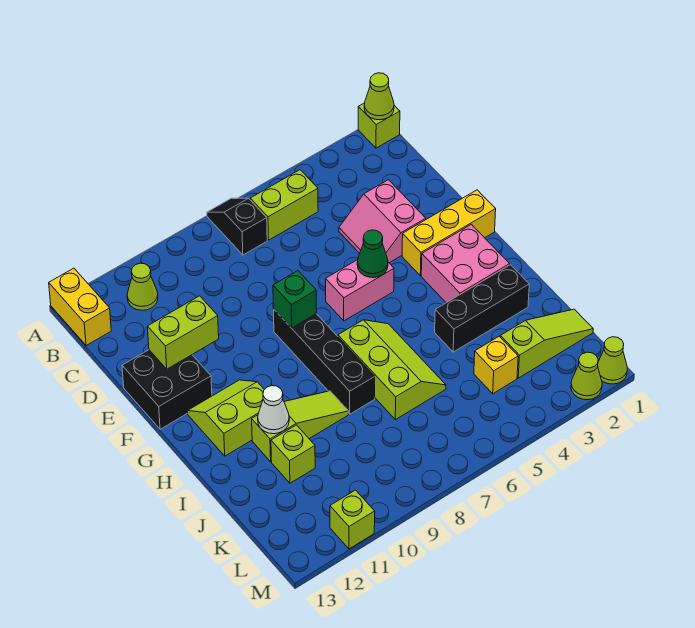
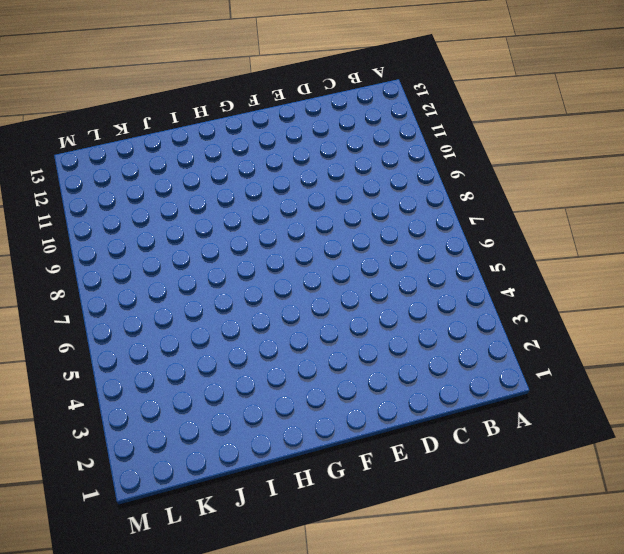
none -> lime 1x1 brick [358,103,400,148]
none -> black 1x2 slope [207,198,267,255]
none -> yellow 1x2 brick [49,268,111,346]

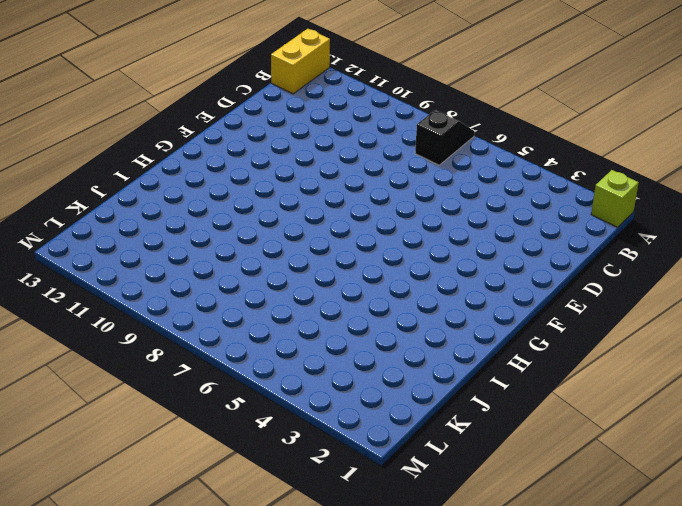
none -> lime 1x2 brick [250,170,318,240]
none -> lime 1x1 cone [127,263,158,310]
none -> pink 2x2 slope [339,180,426,263]

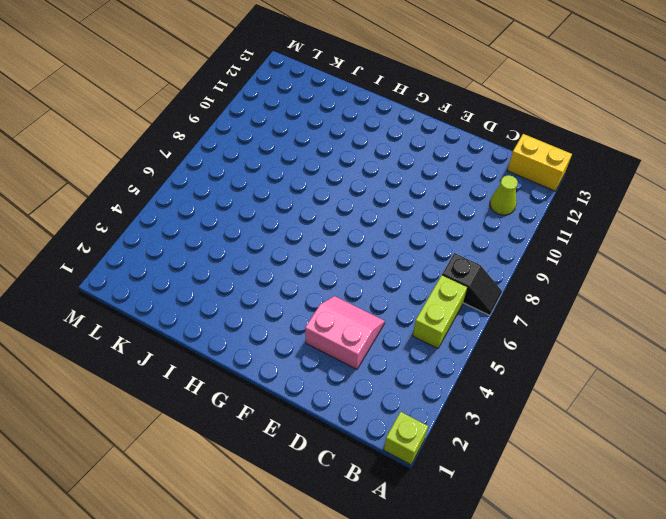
none -> black 2x2 brick [122,350,212,429]
none -> yellow 1x3 brick [402,190,496,276]
none -> pink 1x2 brick [326,260,394,321]

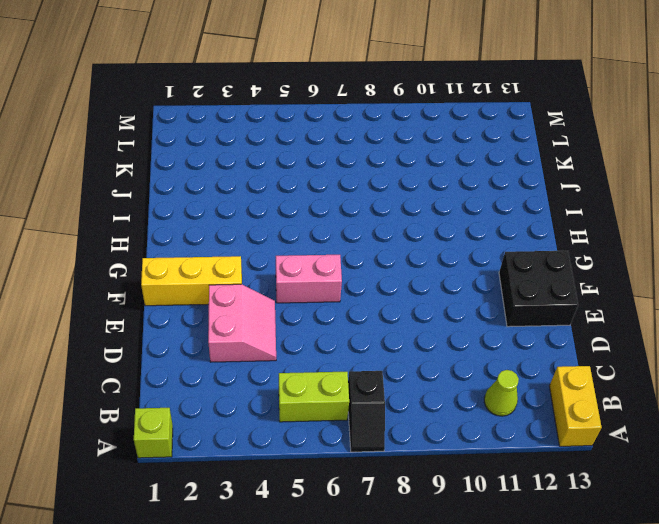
none -> black 1x4 brick [274,310,375,414]
none -> pink 2x2 brick [421,224,510,303]
none -> lime 2x2 slope [188,380,264,456]

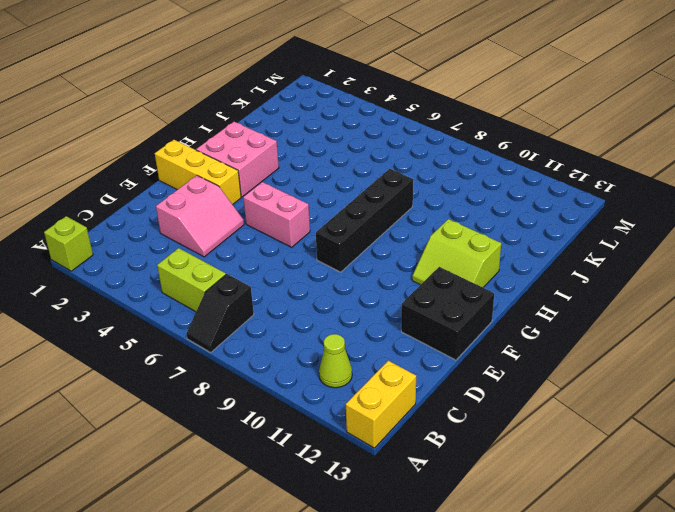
none -> lime 2x3 slope [338,320,446,420]
none -> black 1x3 brick [435,265,529,352]
none -> lime 1x3 slope [252,391,348,461]

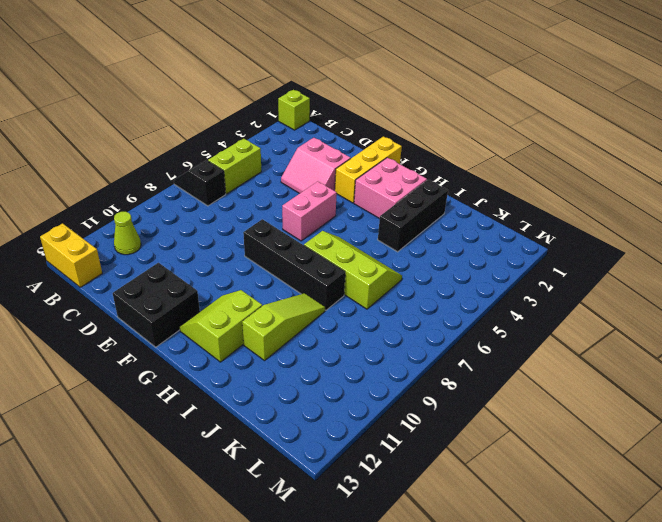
none -> lime 1x1 brick [271,425,315,483]
none -> lime 1x3 slope [500,309,593,378]
none -> yellow 1x1 brick [474,336,518,394]

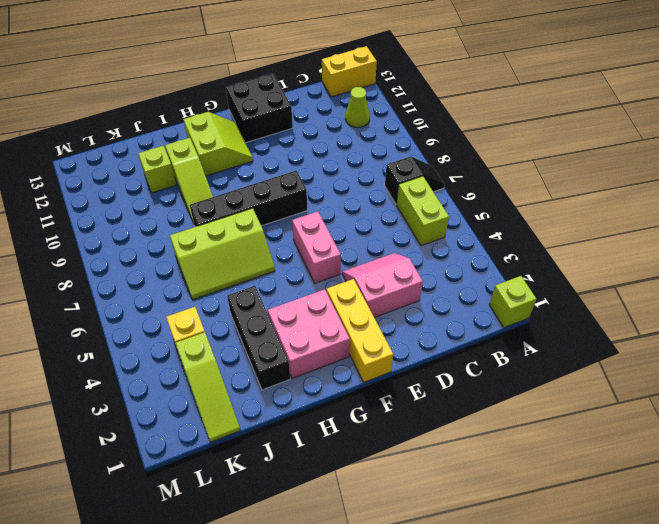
none -> lime 1x1 cone [598,337,628,384]
none -> lime 1x1 cone [571,352,602,400]
none -> lime 1x1 brick [330,490,375,549]

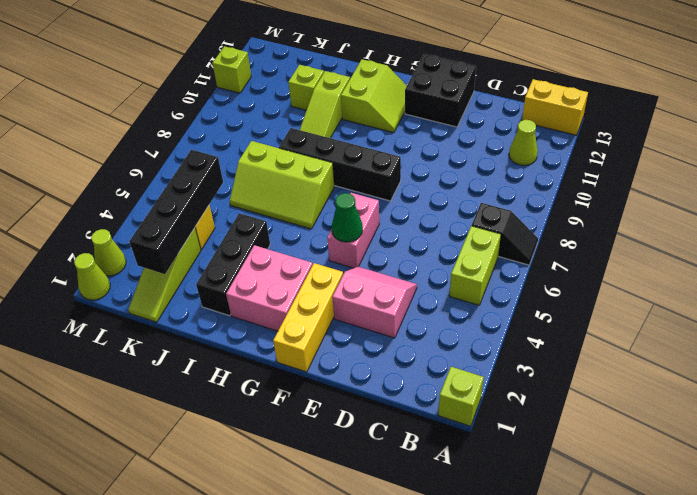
black 1x4 brick [129,150,223,274] -> none
none -> lime 1x1 cone [364,73,394,120]
none -> lime 1x2 brick [147,296,219,369]
none -> green 1x1 brick [273,271,317,328]

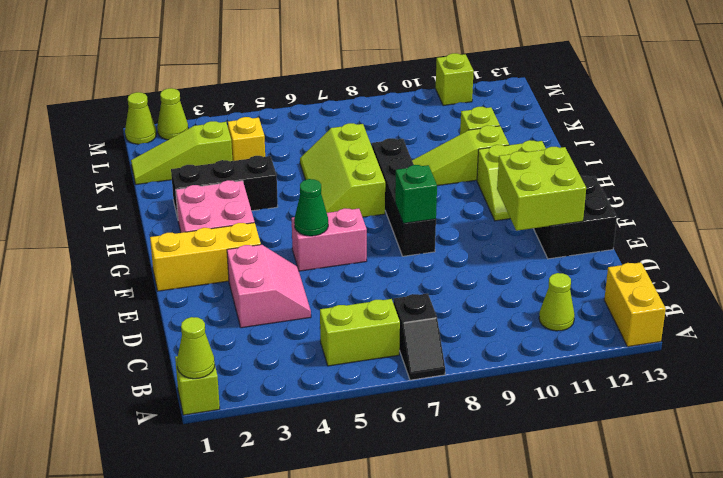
lime 2x2 brick [497,147,586,231] -> lime 1x2 brick [147,296,219,369]
none -> white 1x1 cone [258,386,289,434]

